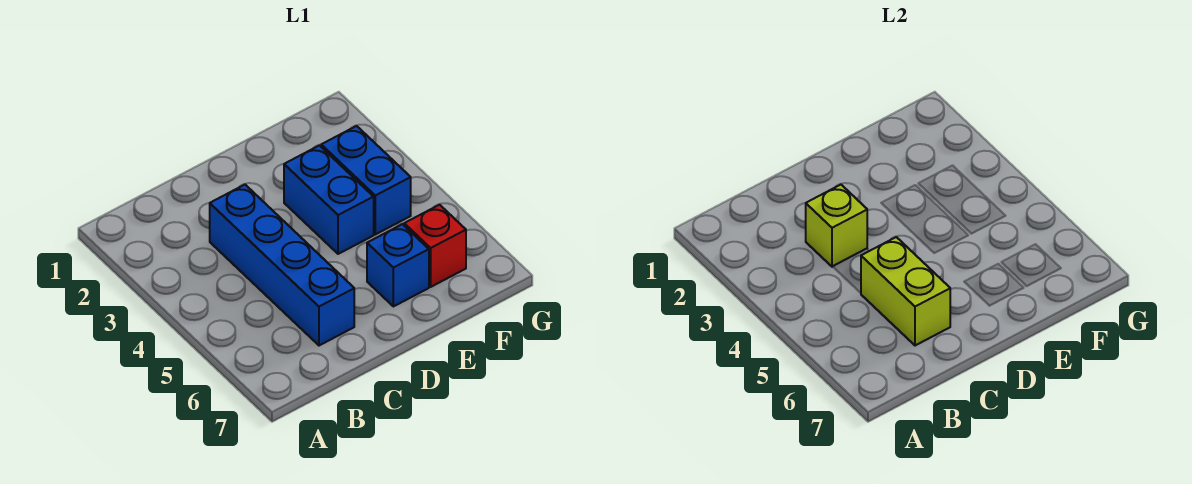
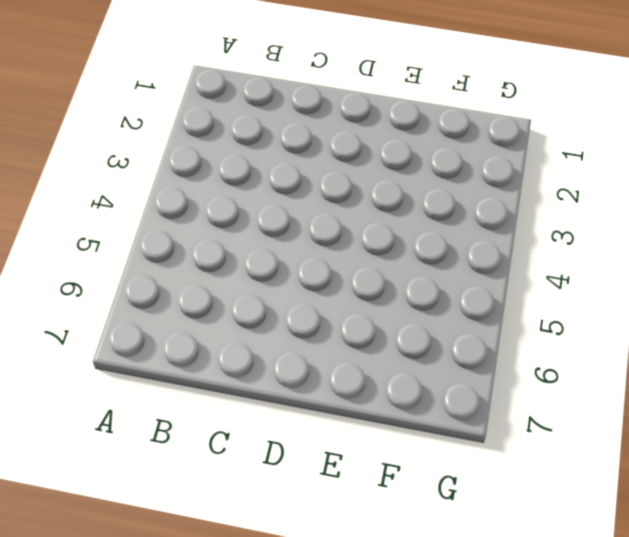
none -> blue 1x4 brick [210,185,354,346]
none -> blue 1x2 brick [284,146,374,254]

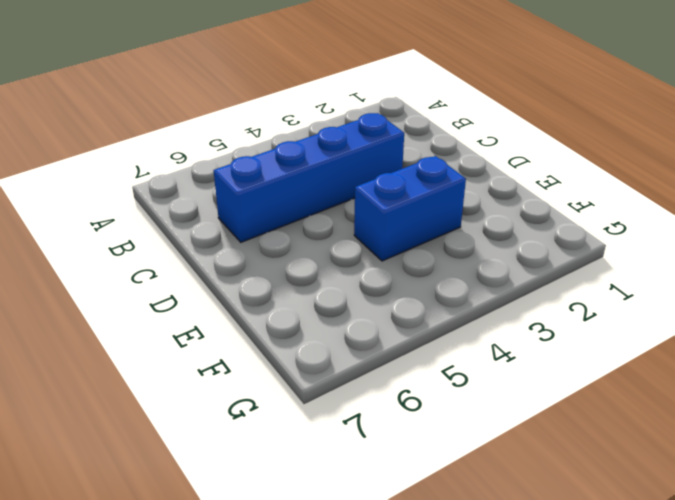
none -> blue 1x1 brick [367,224,429,306]
none -> blue 1x2 brick [321,126,411,234]

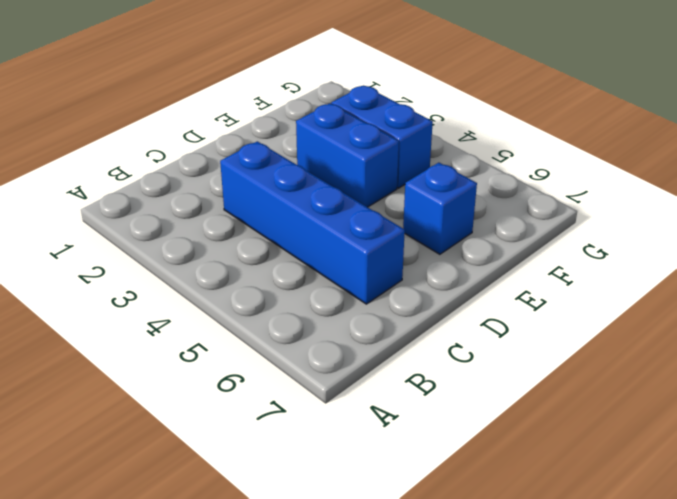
none -> red 1x1 brick [404,205,466,287]
none -> lime 1x1 brick [806,185,867,267]

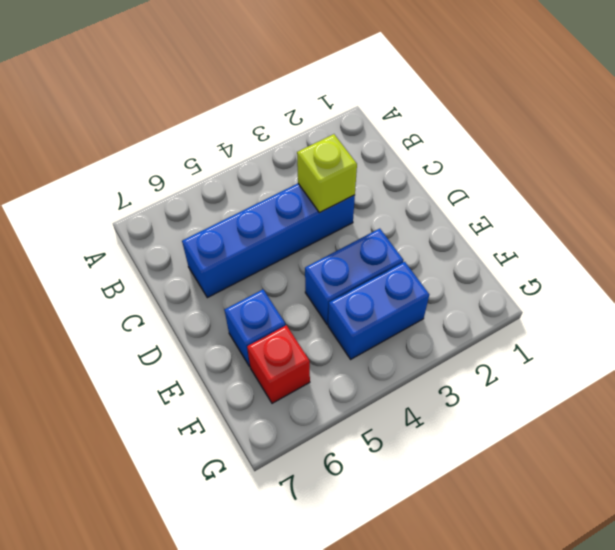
none -> lime 1x2 brick [861,237,950,346]

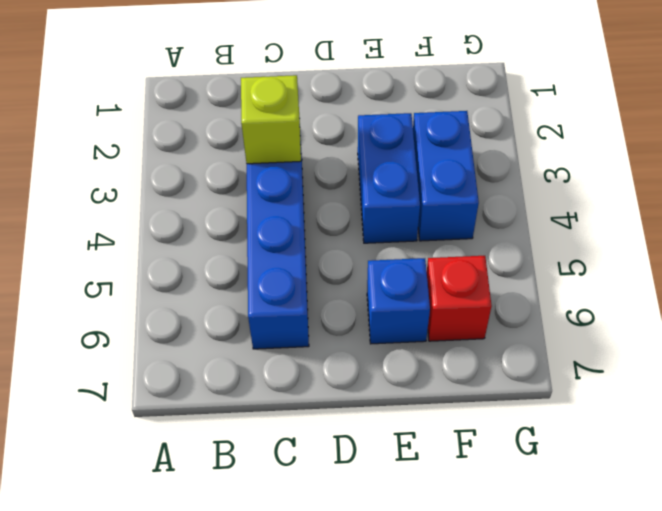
none -> lime 1x2 brick [861,237,950,346]

